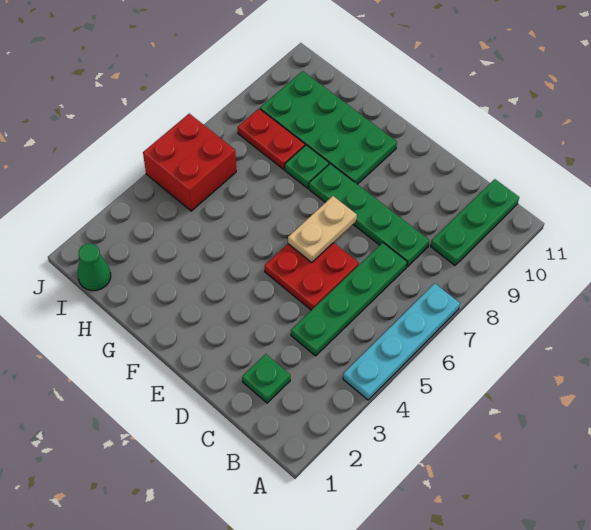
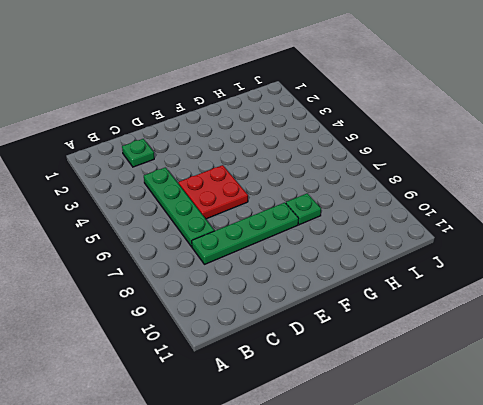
none -> cyan 1x4 plate [343,283,460,400]
none -> green 1x3 plate [431,179,519,265]
none -> green 2x4 plate [260,71,397,184]

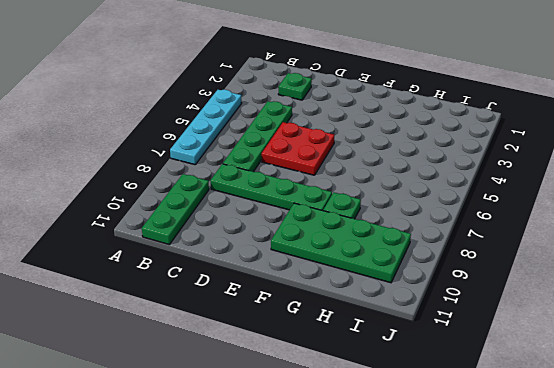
none -> red 1x2 plate [238,109,305,169]
none -> green 1x1 cone [78,244,111,291]
none -> red 2x2 brick [143,114,236,211]

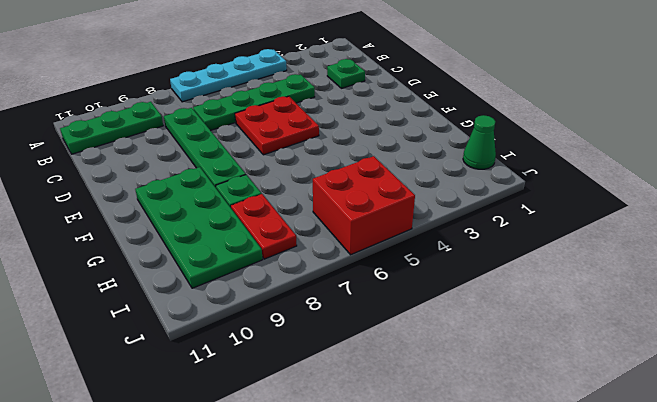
none -> tan 1x2 plate [288,196,357,262]

